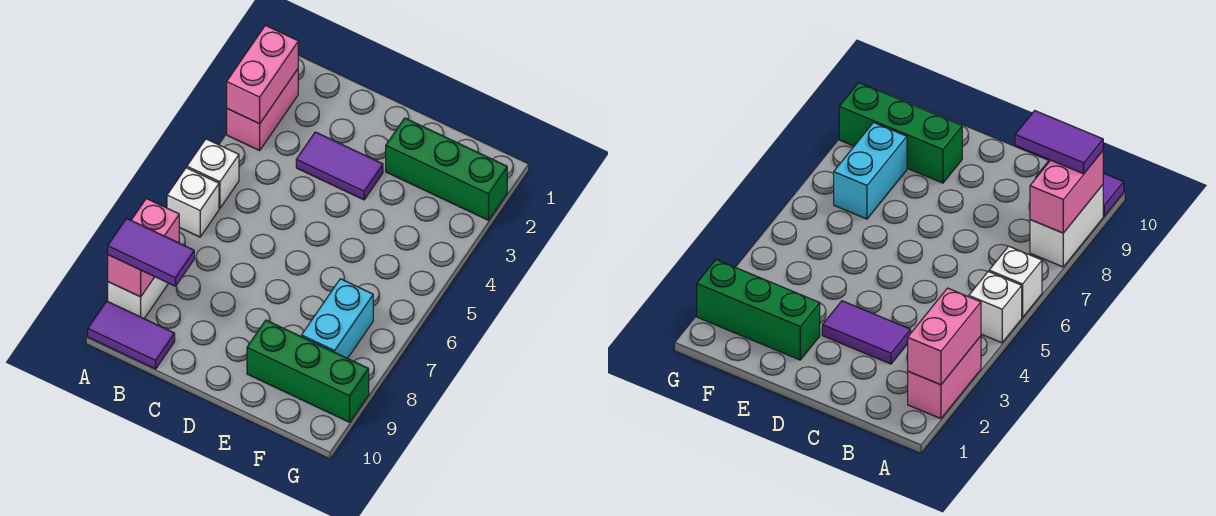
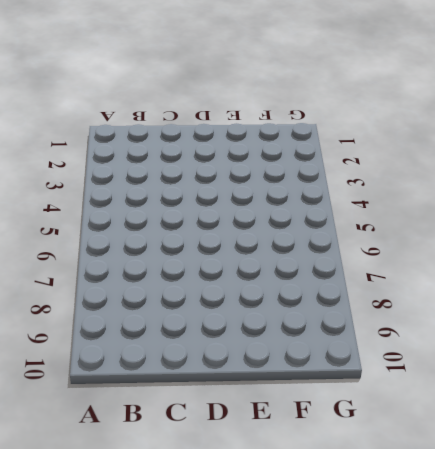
none -> pink 1x2 brick [227,69,298,151]
none -> white 1x1 brick [187,139,239,208]
none -> white 1x1 brick [167,168,219,237]

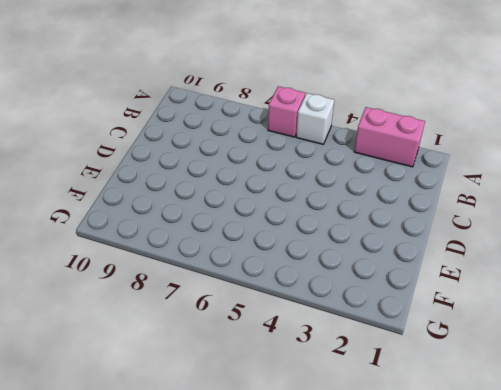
pink 1x1 brick [268,86,305,137] -> white 1x1 brick [167,168,219,237]
none -> white 1x2 brick [108,242,179,318]
none -> purple 1x2 tile [88,301,175,369]
none -> purple 1x2 tile [296,132,383,200]

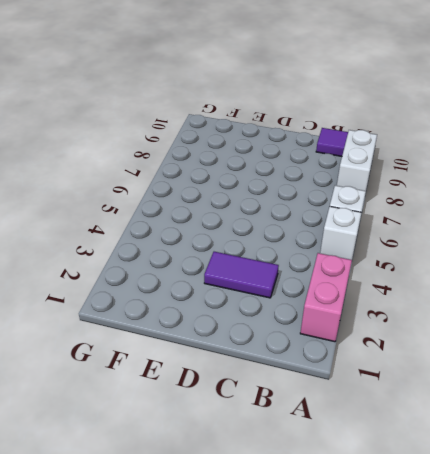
none -> green 1x3 brick [386,118,507,220]
none -> green 1x3 brick [247,320,369,422]
none -> cyan 1x2 brick [302,279,373,358]

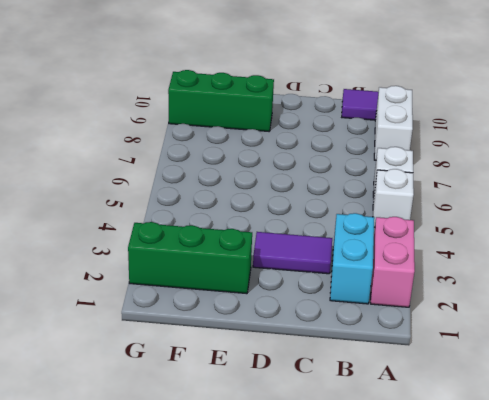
cyan 1x2 brick [330,213,374,304] -> cyan 1x2 brick moved to [302,279,373,358]
none -> pink 1x2 brick [227,25,298,124]
none -> pink 1x2 brick [108,199,179,297]
none -> purple 1x2 tile [108,218,194,286]

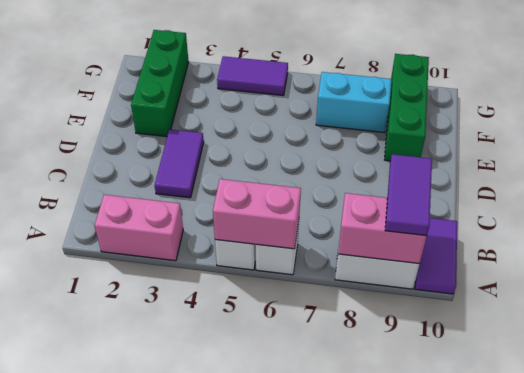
pink 1x2 brick [213,179,301,249] -> pink 1x2 brick moved to [227,25,298,124]
purple 1x2 tile [217,56,288,96] -> none

